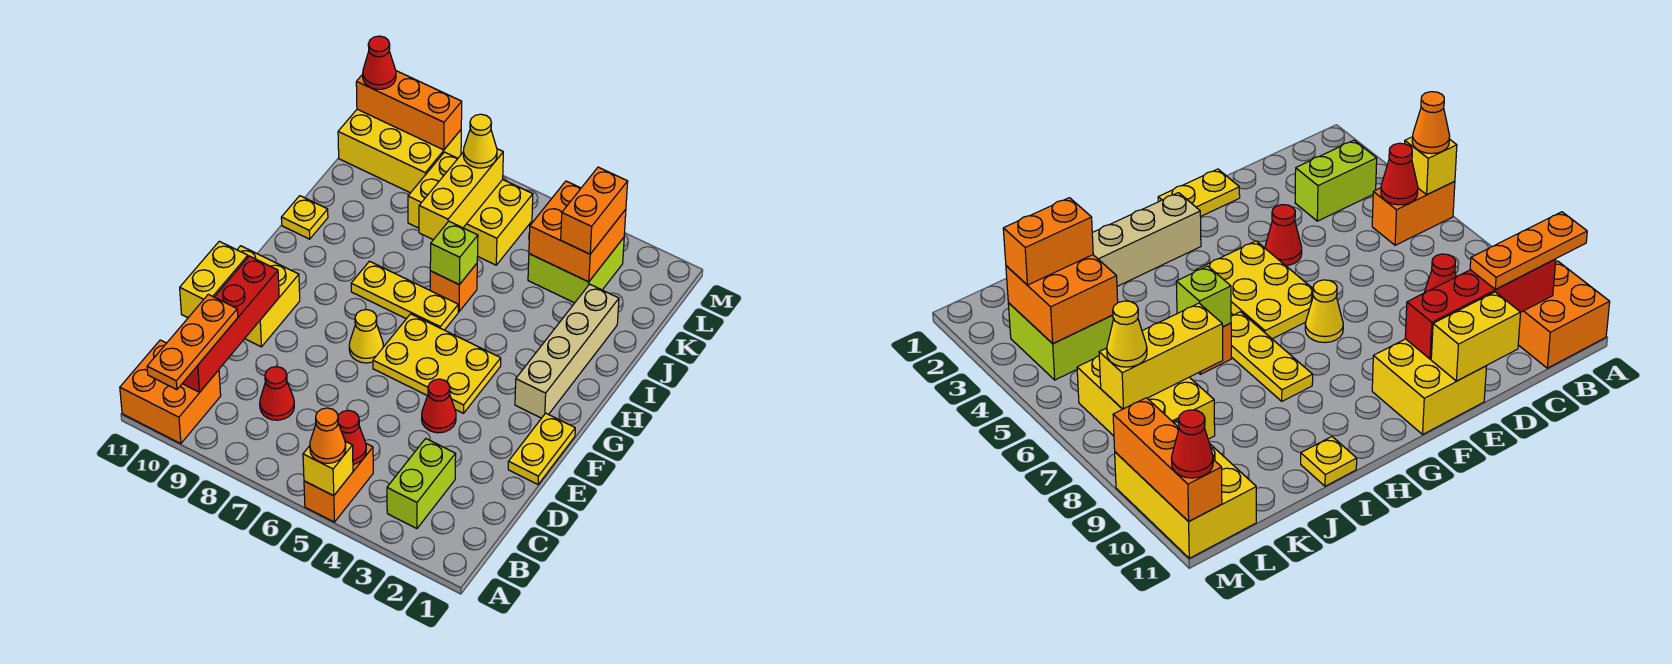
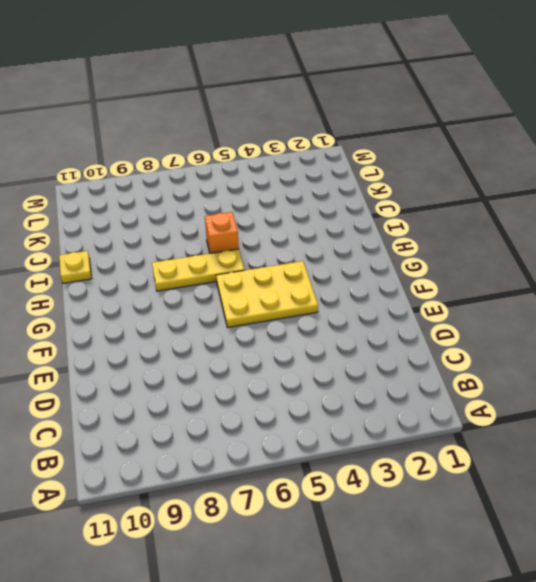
none -> orange 1x2 brick [304,444,373,522]
none -> orange 2x2 brick [120,340,221,444]
none -> lime 1x2 brick [387,439,456,529]

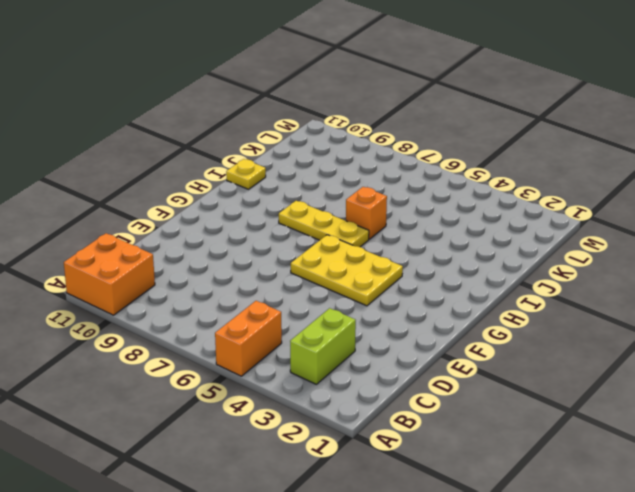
none -> red 1x1 cone [260,367,294,420]
none -> yellow 1x2 plate [508,413,575,484]
none -> red 1x1 cone [422,379,456,433]

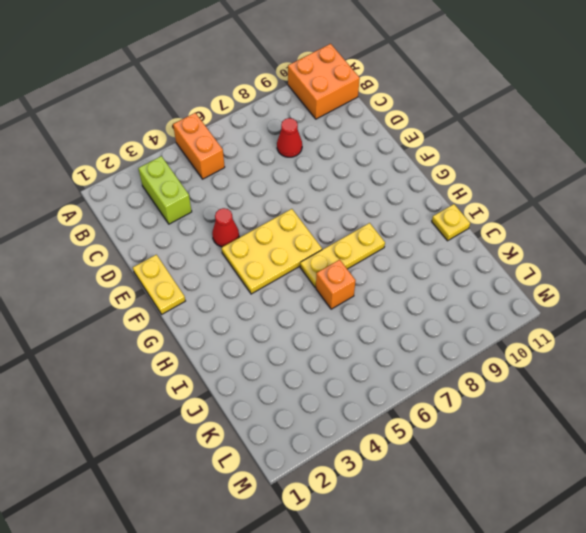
none -> yellow 2x2 brick [237,246,300,347]
none -> yellow 1x1 cone [349,310,383,363]
none -> tan 1x4 brick [515,284,619,418]

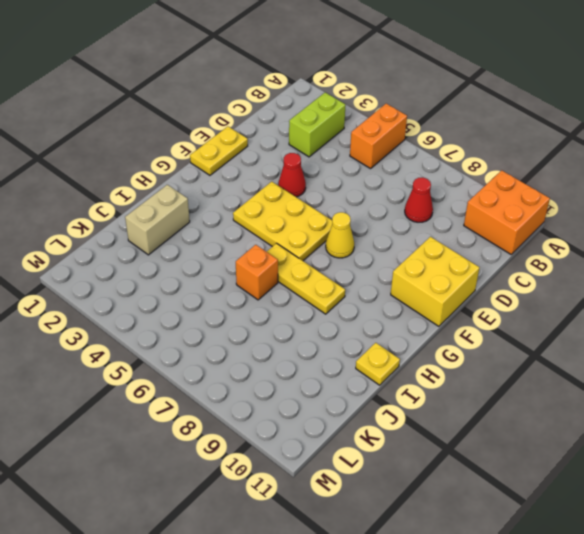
tan 1x2 brick [125,185,190,255] -> tan 1x4 brick [515,284,619,418]
none -> lime 2x2 brick [528,238,624,303]
none -> yellow 2x3 brick [408,152,533,265]
none -> yellow 2x3 brick [338,109,461,193]

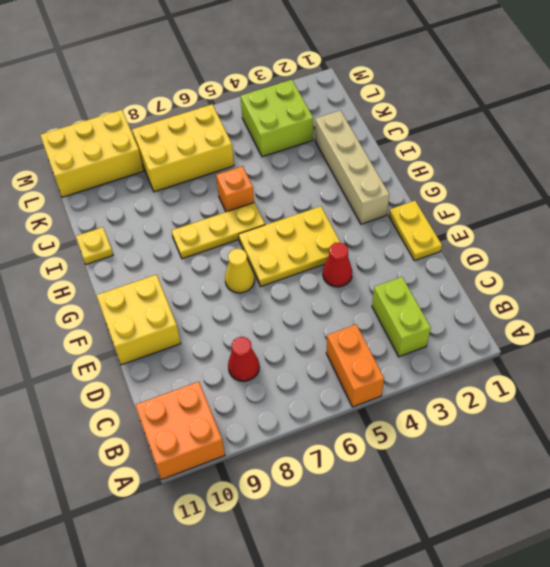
none -> yellow 1x1 brick [303,441,353,496]
none -> red 1x1 cone [338,410,366,464]
none -> red 1x4 brick [182,256,279,392]

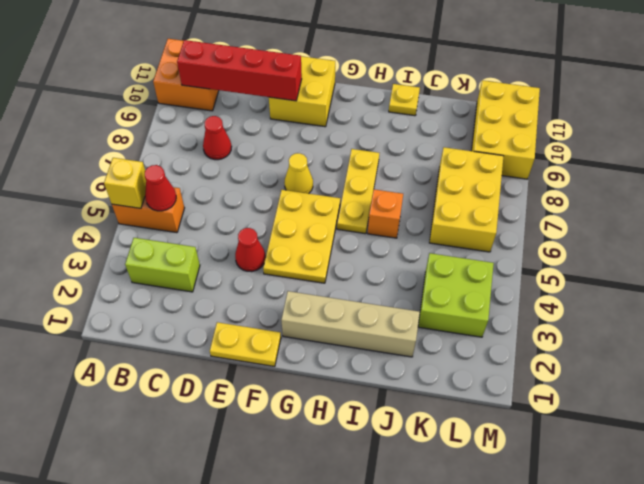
none -> yellow 1x2 brick [180,241,248,318]
none -> lime 1x1 brick [430,221,478,285]
none -> yellow 1x3 brick [419,149,503,240]

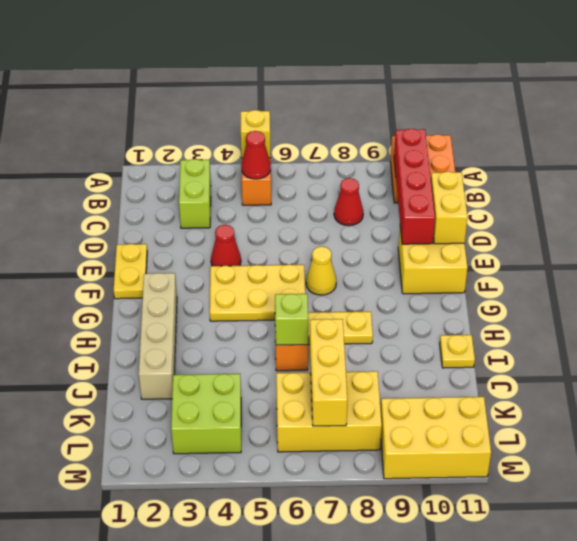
none -> orange 2x2 brick [529,181,626,282]
none -> orange 1x3 brick [356,71,462,150]
none -> orange 1x1 cone [310,408,346,463]

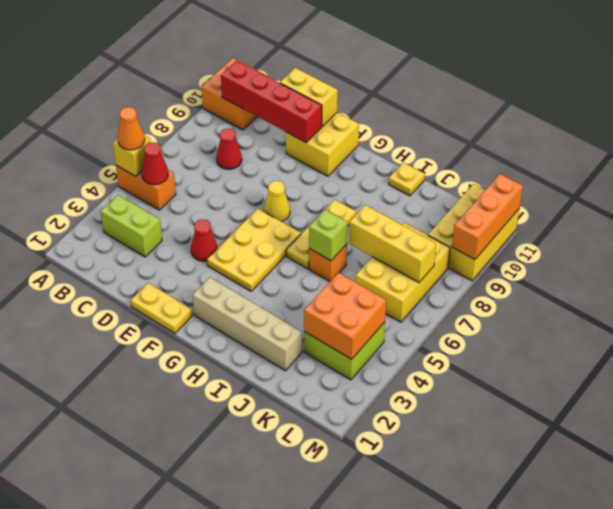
none -> orange 1x3 plate [147,294,238,390]
none -> orange 1x2 brick [561,167,628,254]
none -> yellow 1x1 cone [463,114,497,168]

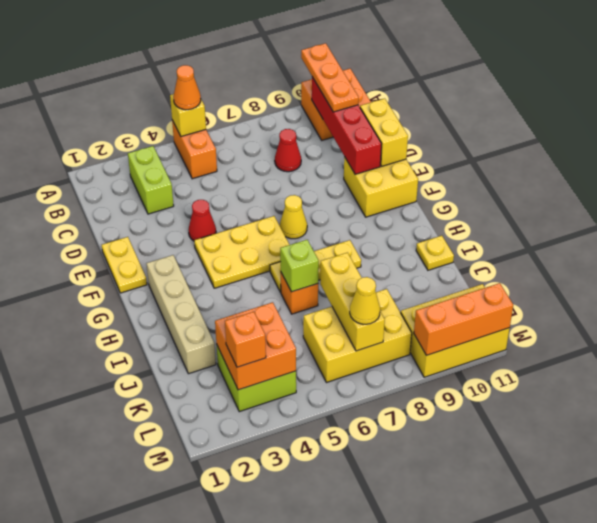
orange 1x1 brick [225,312,266,367] -> orange 1x2 brick [561,167,628,254]
none -> red 1x1 cone [338,410,366,464]
none -> red 1x1 cone [363,36,396,89]

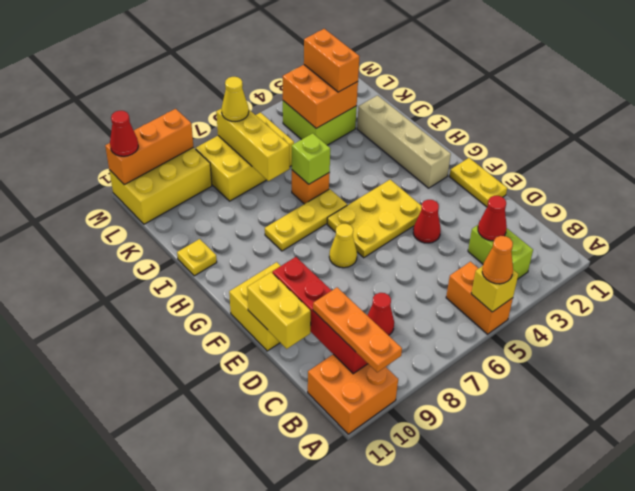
red 1x1 cone [478,196,507,241] -> red 1x1 cone moved to [338,410,366,464]

